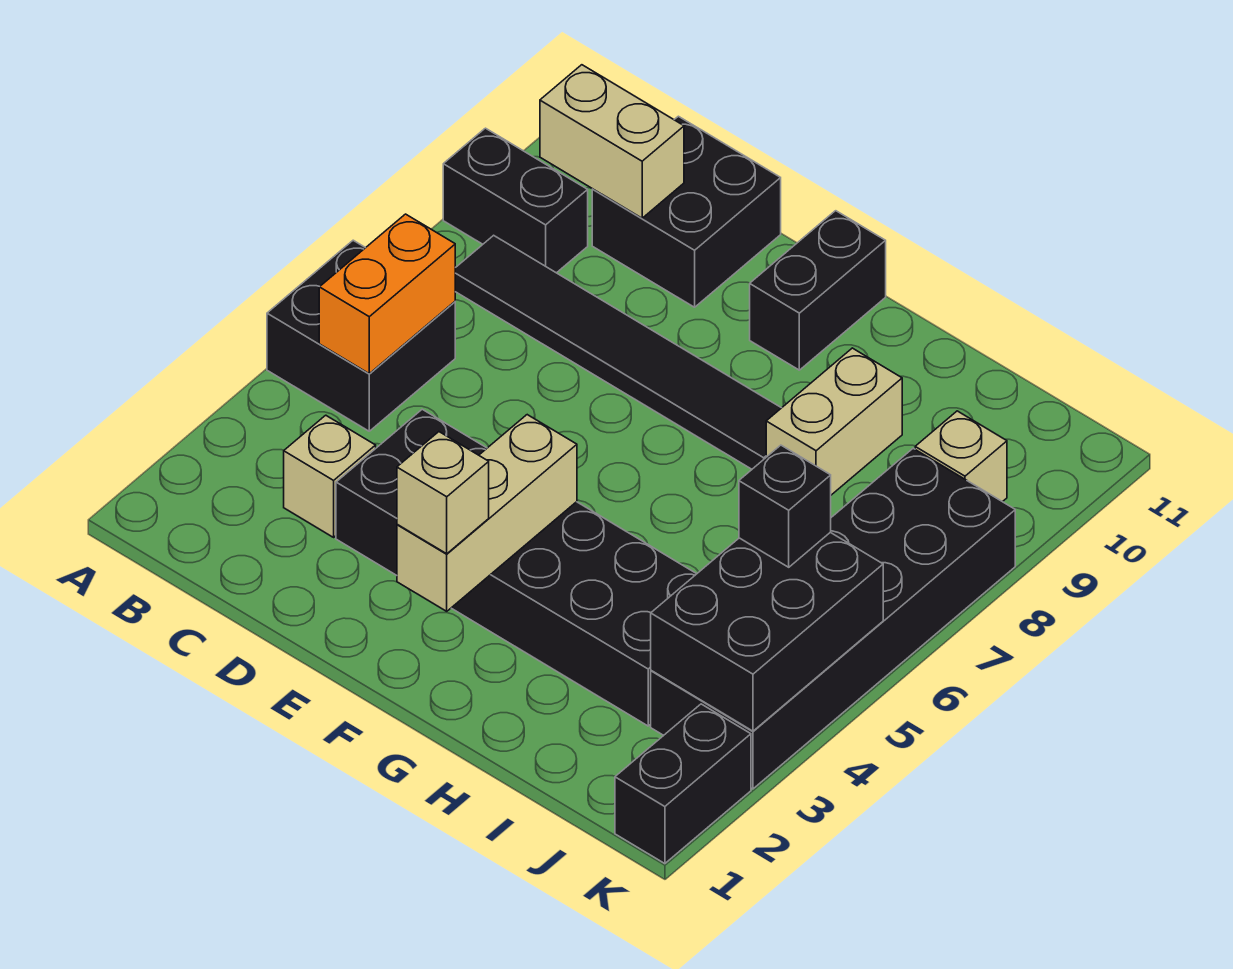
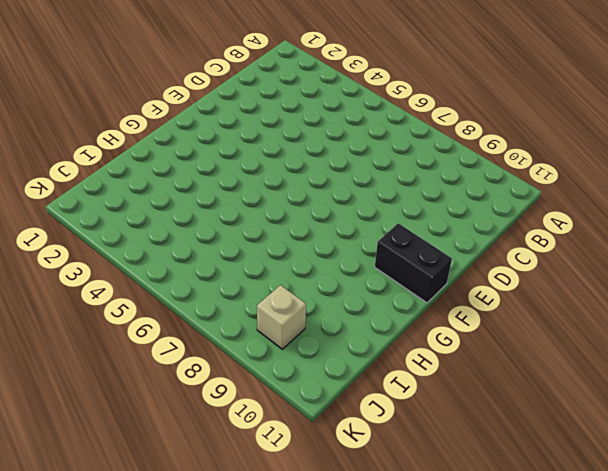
none -> black 2x2 brick [267,240,455,431]
none -> black 1x2 brick [443,128,588,273]
none -> black 1x6 tile [455,235,781,469]

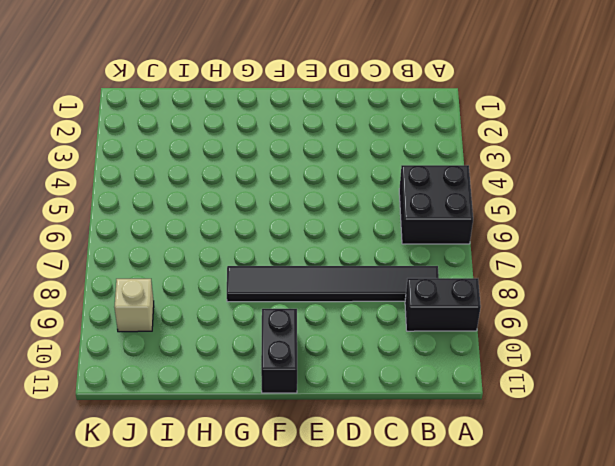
none -> tan 1x1 brick [284,415,376,537]
none -> black 2x2 brick [592,116,781,307]
none -> black 2x6 brick [336,409,696,726]

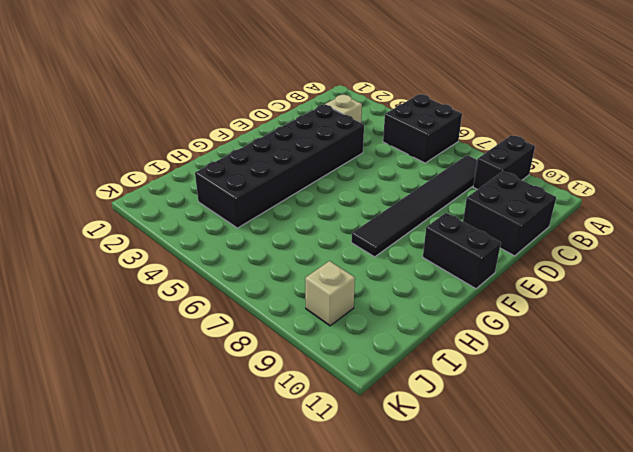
none -> tan 1x2 brick [766,348,902,495]
none -> black 2x6 brick [651,448,1015,789]
none -> black 1x2 brick [615,704,751,864]

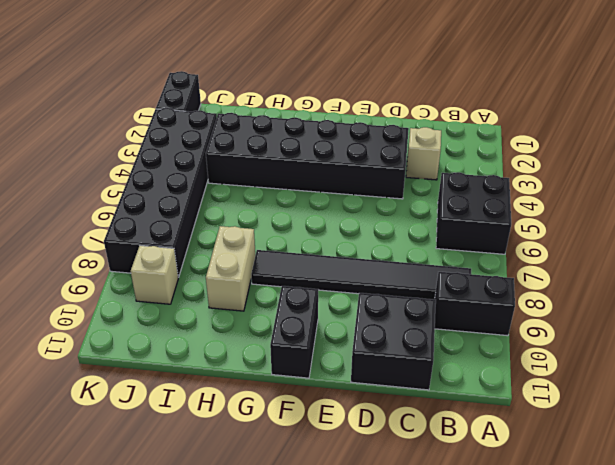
none -> orange 1x2 brick [319,214,455,373]
none -> tan 1x2 brick [540,65,684,218]
none -> tan 1x3 brick [397,415,577,611]

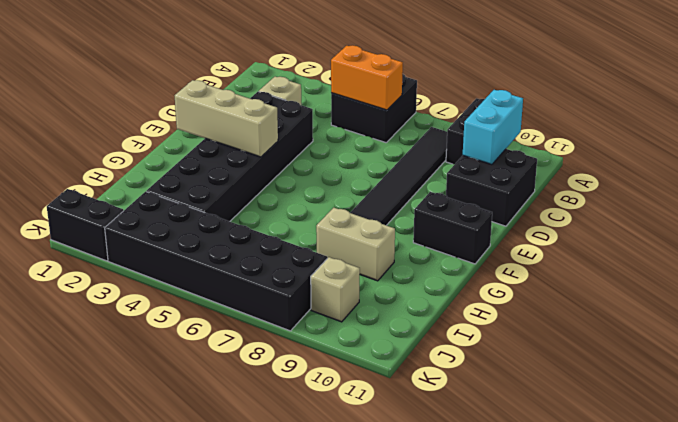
cyan 1x2 brick [463,90,523,165] -> tan 1x2 brick [540,65,684,218]
none -> black 2x3 brick [651,532,883,731]
none -> tan 1x1 brick [397,432,489,554]
none -> black 1x1 brick [739,445,831,567]

